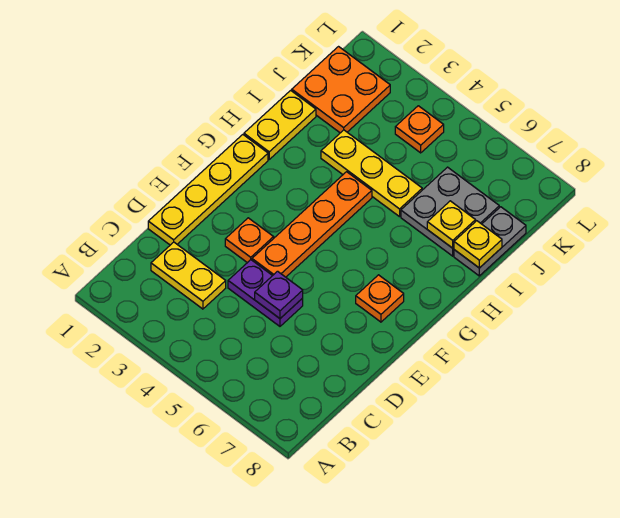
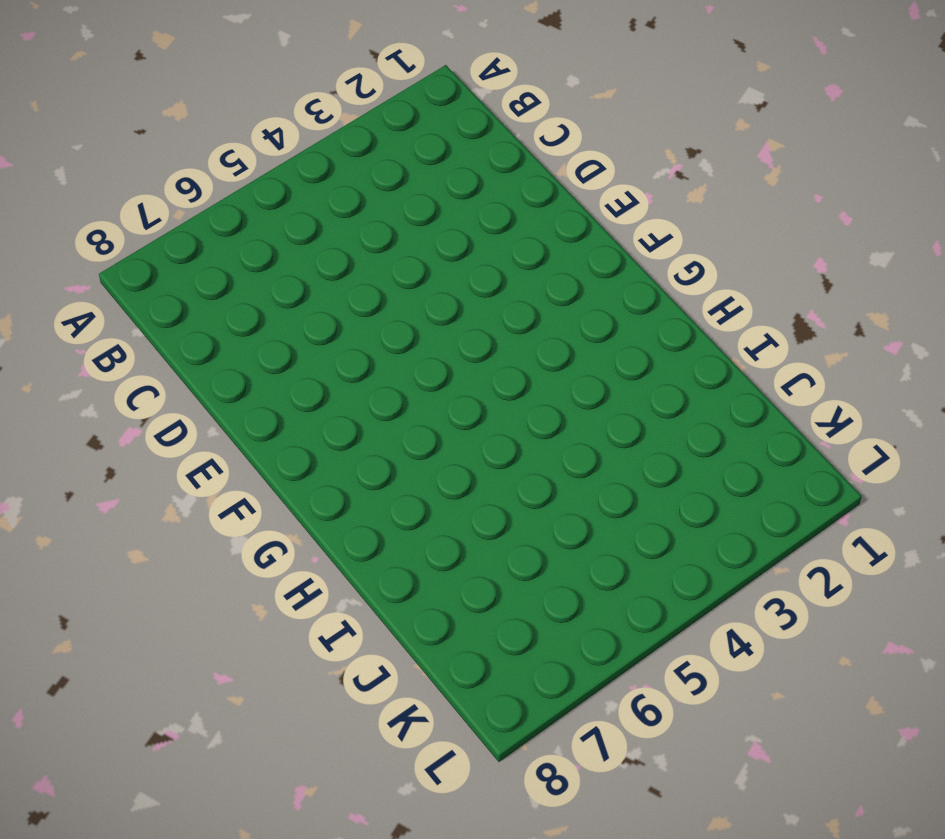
none -> yellow 1x2 plate [151,242,226,309]
none -> yellow 1x4 plate [148,135,268,245]
none -> purple 1x2 plate [228,260,303,326]

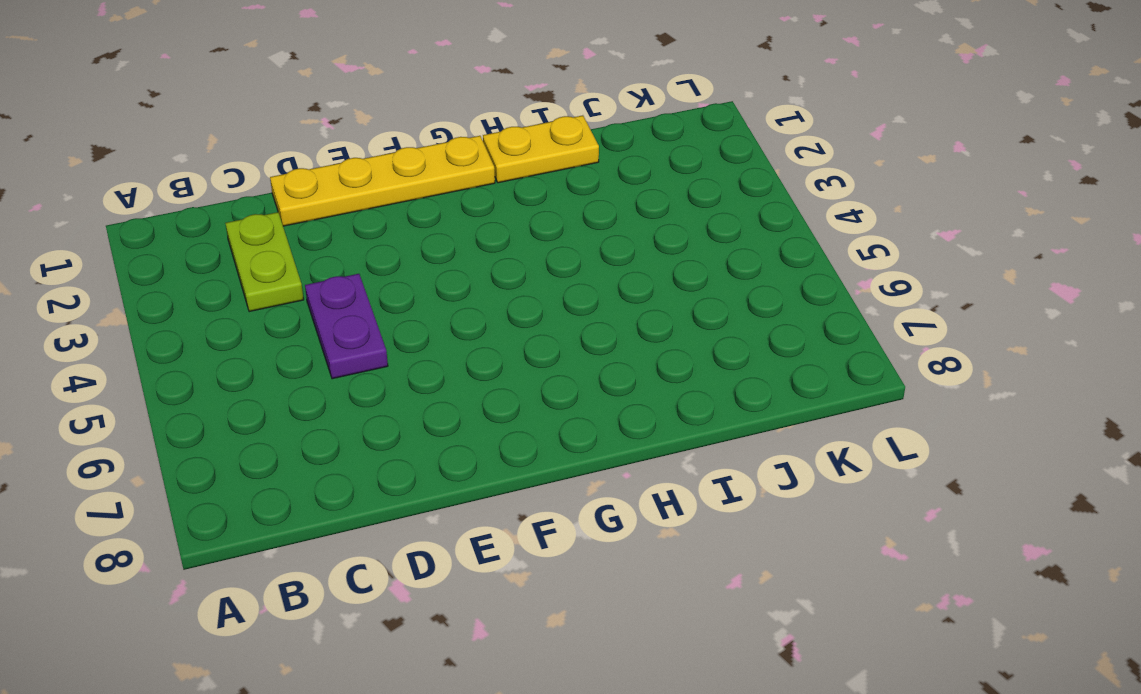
lime 1x2 plate [225,212,304,312] -> yellow 1x2 plate [151,242,226,309]
none -> orange 1x1 plate [225,218,274,263]
none -> orange 1x4 plate [252,172,372,277]
none -> orange 1x1 plate [356,275,404,322]

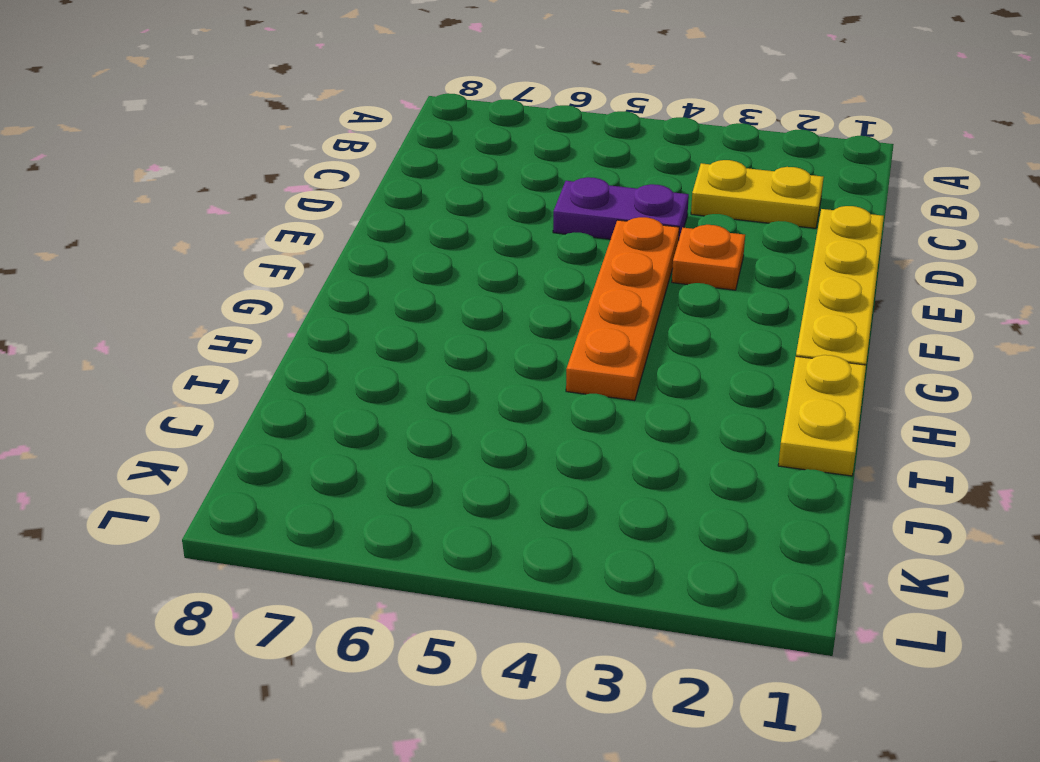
none -> orange 1x1 plate [356,275,404,322]
none -> yellow 1x3 plate [321,130,422,217]
none -> grey 2x2 plate [401,167,499,256]

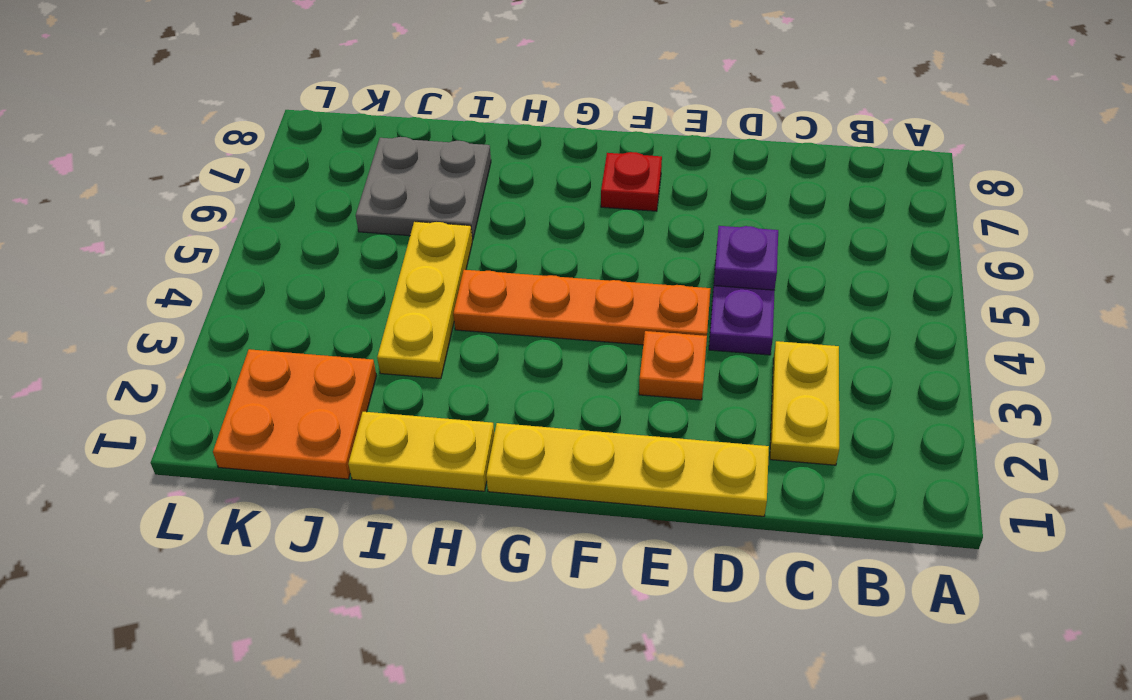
red 1x1 plate [601,152,662,211] -> orange 1x1 plate [356,275,404,322]
none -> grey 1x2 plate [454,207,526,276]
none -> orange 1x1 plate [395,106,444,153]
none -> yellow 1x1 plate [427,201,476,248]

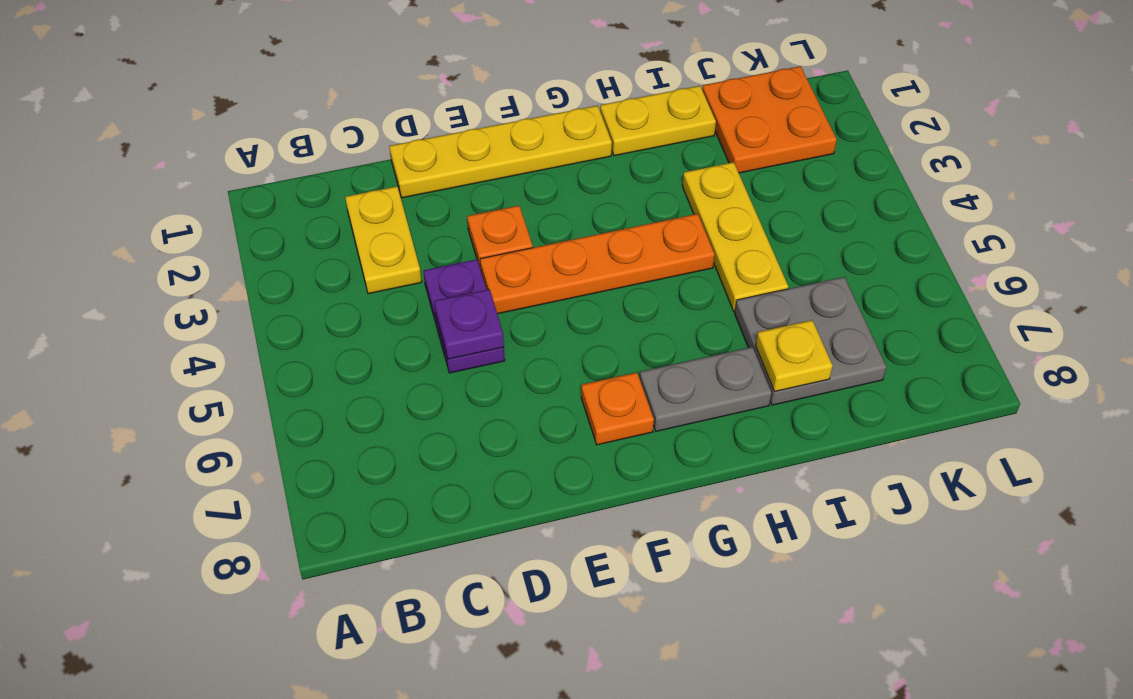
grey 1x2 plate [640,347,771,431] -> grey 1x2 plate moved to [454,207,526,276]
none -> orange 1x1 plate [395,106,444,153]
none -> yellow 1x1 plate [454,221,502,268]

